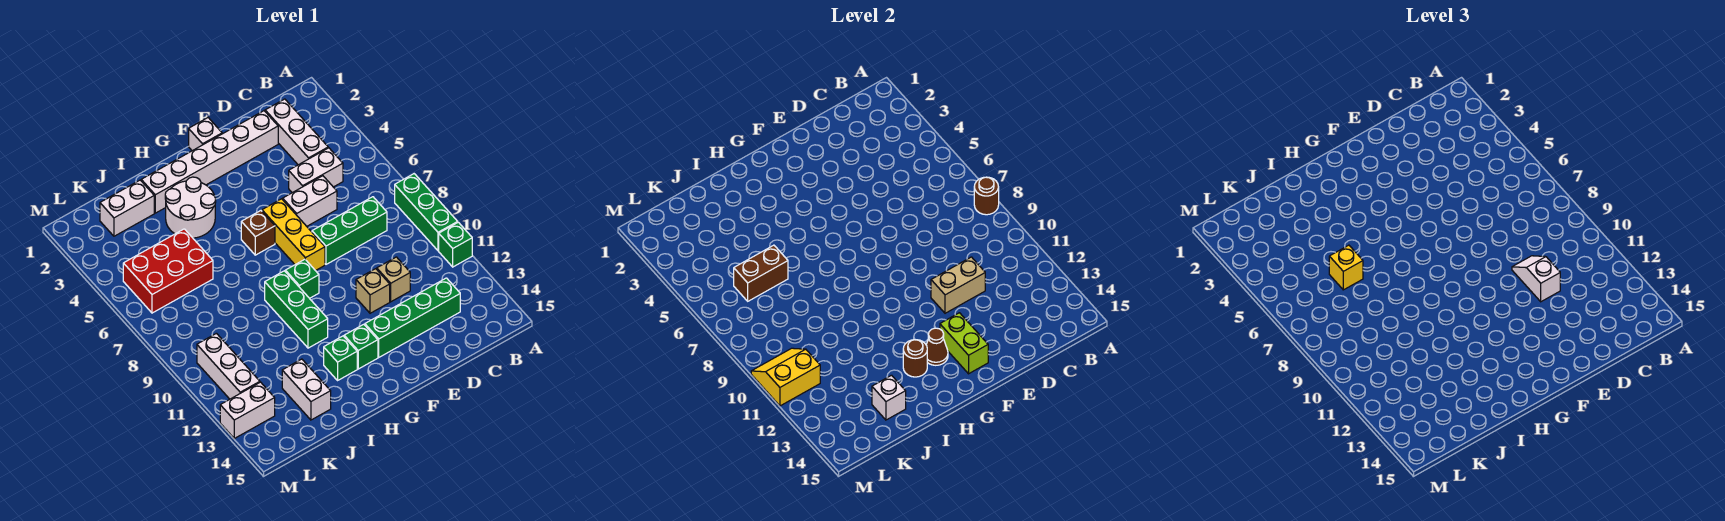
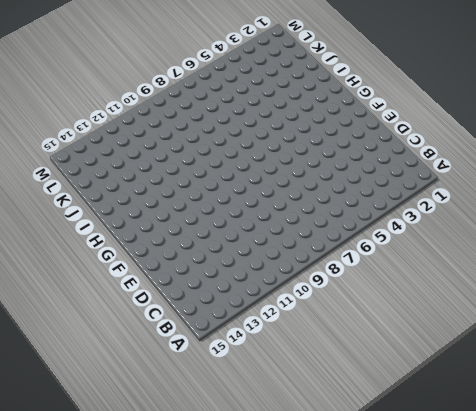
none -> green 1x3 brick [395,174,458,251]
none -> green 1x1 brick [439,222,472,267]
none -> white 1x3 brick [265,99,328,165]
none -> white 1x2 brick [289,148,343,193]

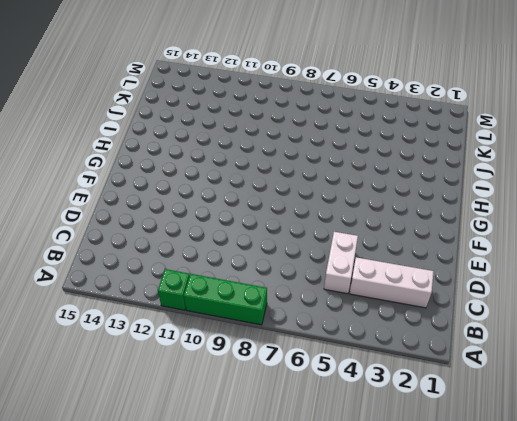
none -> green 1x3 brick [312,197,387,264]
none -> green 1x4 brick [365,278,460,357]
none -> white 1x6 brick [141,111,278,213]
none -> white 1x2 brick [283,176,337,226]

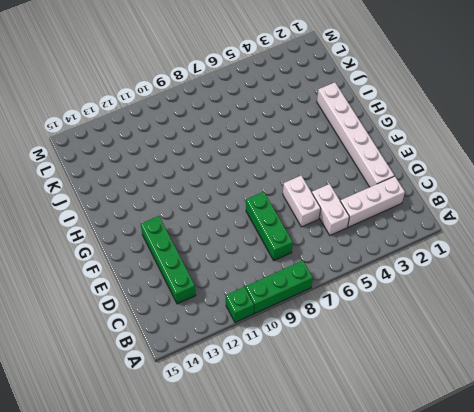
none -> tan 1x1 brick [377,257,410,302]
none -> tan 1x1 brick [356,269,390,313]
none -> white 1x1 brick [189,118,222,151]
none -> yellow 1x3 brick [262,199,325,271]

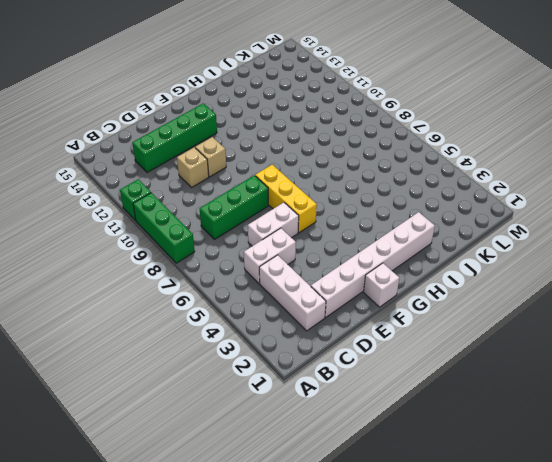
none -> brown 1x1 brick [241,211,275,255]
none -> green 1x1 brick [285,259,319,298]
none -> green 1x1 brick [344,324,378,369]
none -> white 2x2 round brick [165,177,216,238]

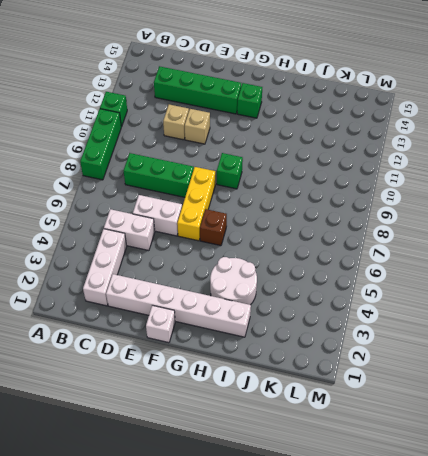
none -> green 1x3 brick [265,271,328,348]
none -> green 1x1 brick [324,336,357,380]
none -> white 1x2 brick [100,180,154,236]
none -> red 2x3 brick [123,229,213,313]

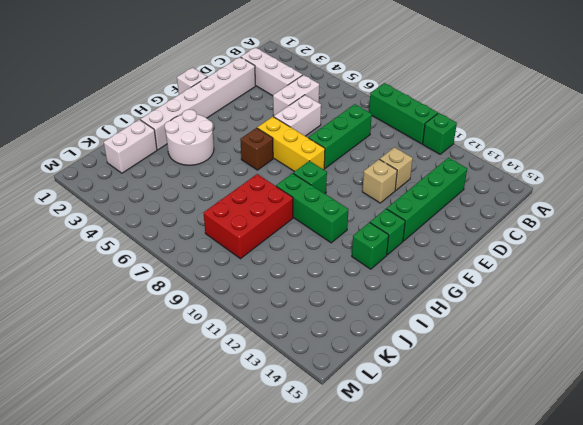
red 2x3 brick [204,174,293,259] -> red 2x3 brick moved to [123,229,213,313]
none -> white 1x2 brick [282,359,331,420]
none -> white 1x3 brick [197,333,260,399]
none -> white 1x2 brick [220,382,275,438]
none -> brown 1x1 round brick [974,177,999,215]

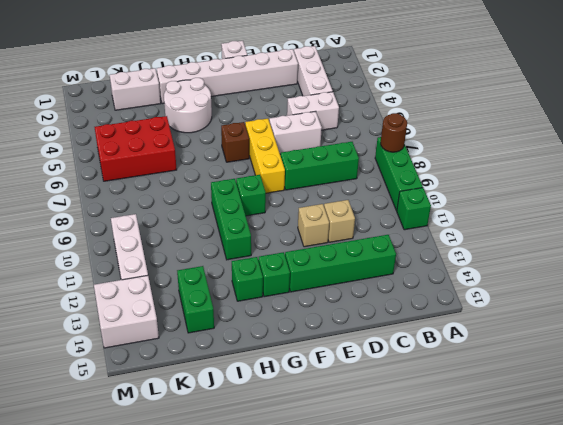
green 1x2 brick [177,266,214,333] -> white 1x2 brick [282,359,331,420]
white 2x2 brick [94,275,159,348] -> white 1x2 brick [220,382,275,438]
none -> tan 1x2 brick [931,257,985,313]
none -> lime 1x2 brick [940,313,988,374]
none -> brown 1x1 cone [926,328,948,365]
none -> brown 1x1 round brick [903,340,927,377]

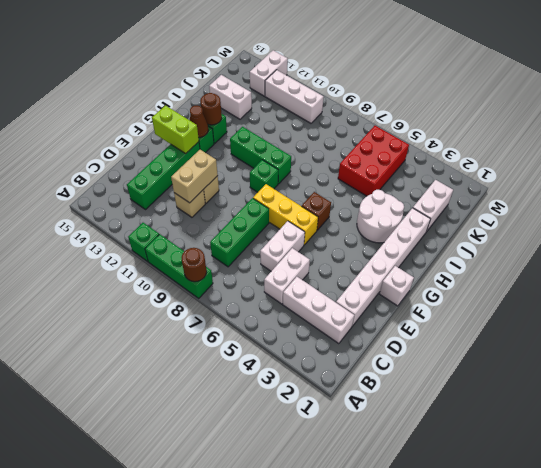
none -> brown 1x2 brick [734,245,788,301]
none -> white 1x1 brick [872,375,906,420]
none -> yellow 2x2 slope [751,348,820,406]
none -> white 1x2 slope [1512,256,1560,302]

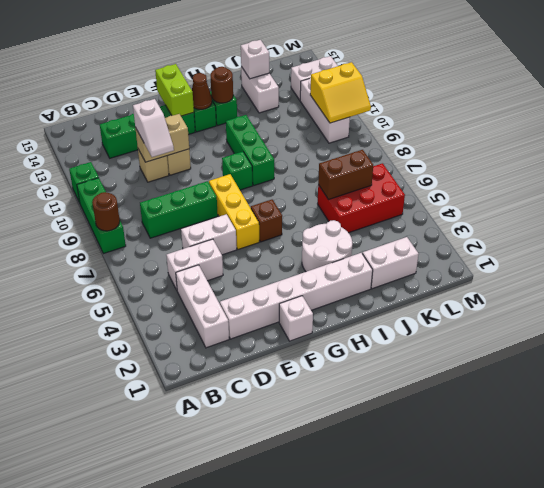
none -> yellow 1x1 brick [1329,245,1363,290]

